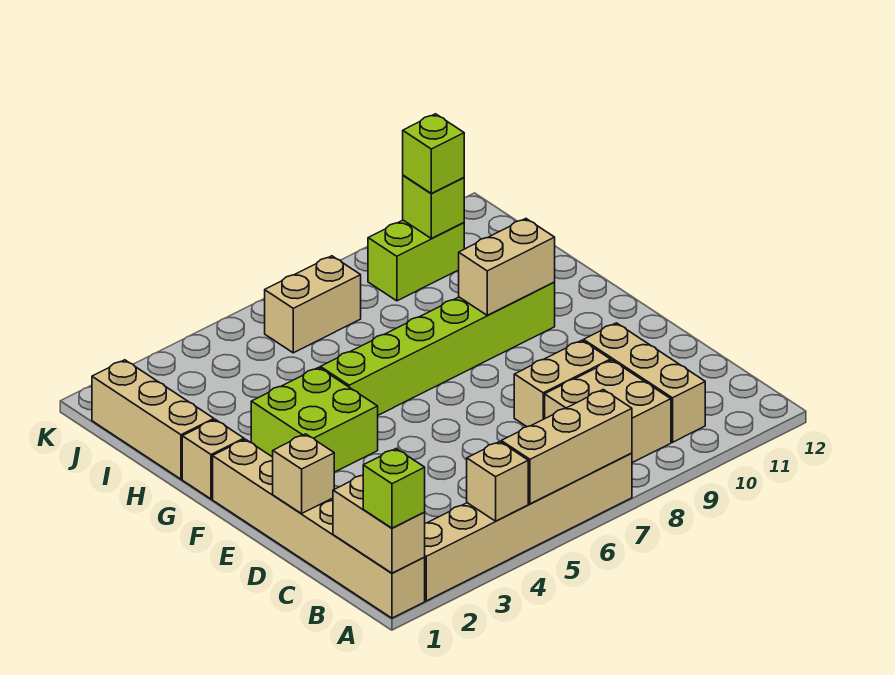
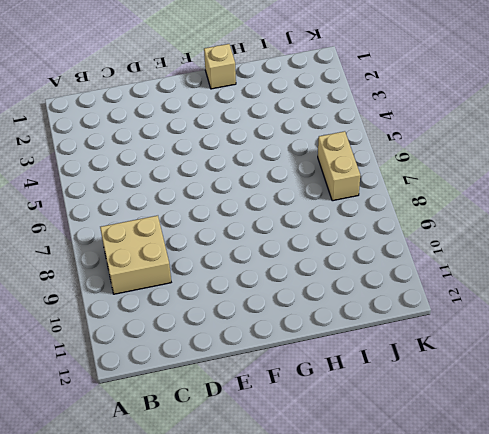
none -> tan 1x6 brick [213,439,425,618]
none -> tan 1x6 brick [425,453,632,601]
none -> tan 1x3 brick [584,323,705,442]

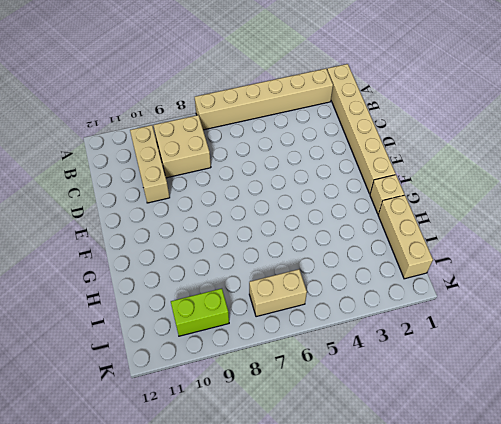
none -> tan 1x2 brick [514,340,611,427]
none -> lime 2x2 brick [251,367,378,472]
none -> lime 1x6 brick [320,282,555,415]

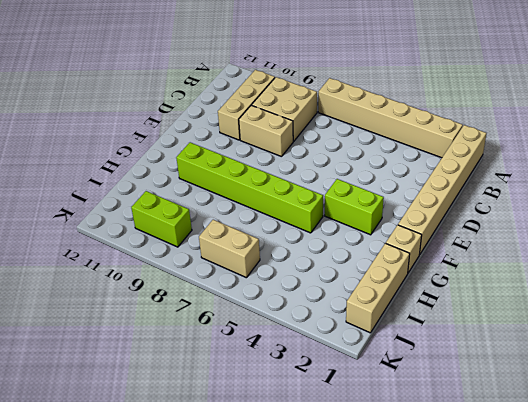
lime 1x2 brick [325,179,384,235] -> lime 2x2 brick [251,367,378,472]
none -> tan 1x2 brick [333,475,425,573]
none -> tan 1x1 brick [467,442,528,521]
none -> tan 1x3 brick [501,390,632,504]

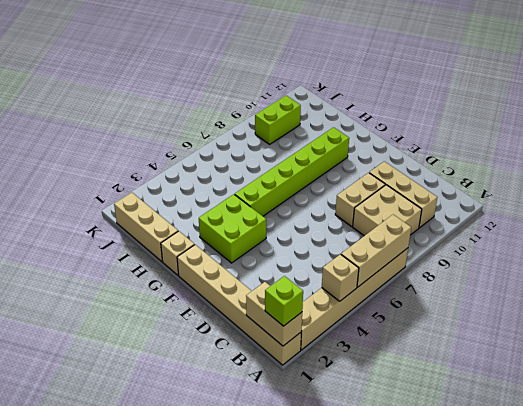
none -> tan 1x2 brick [265,256,361,353]
none -> tan 1x1 brick [273,434,334,514]
none -> tan 1x2 brick [459,219,555,315]

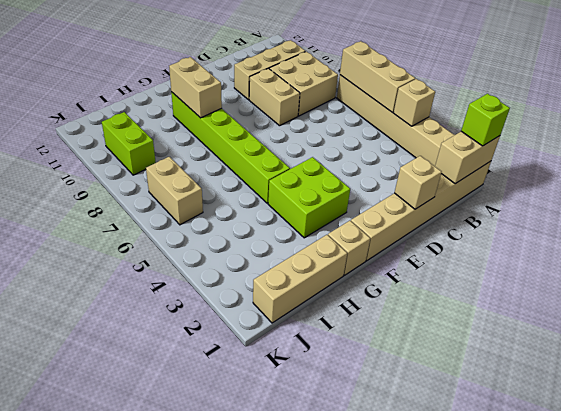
none -> lime 1x1 brick [403,175,464,238]
none -> lime 1x1 brick [403,114,464,193]

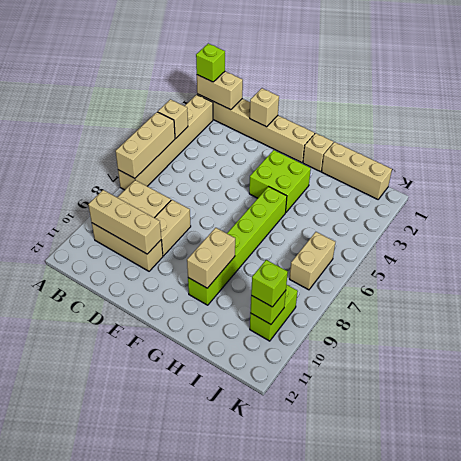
tan 1x3 brick [88,190,161,254] -> none

